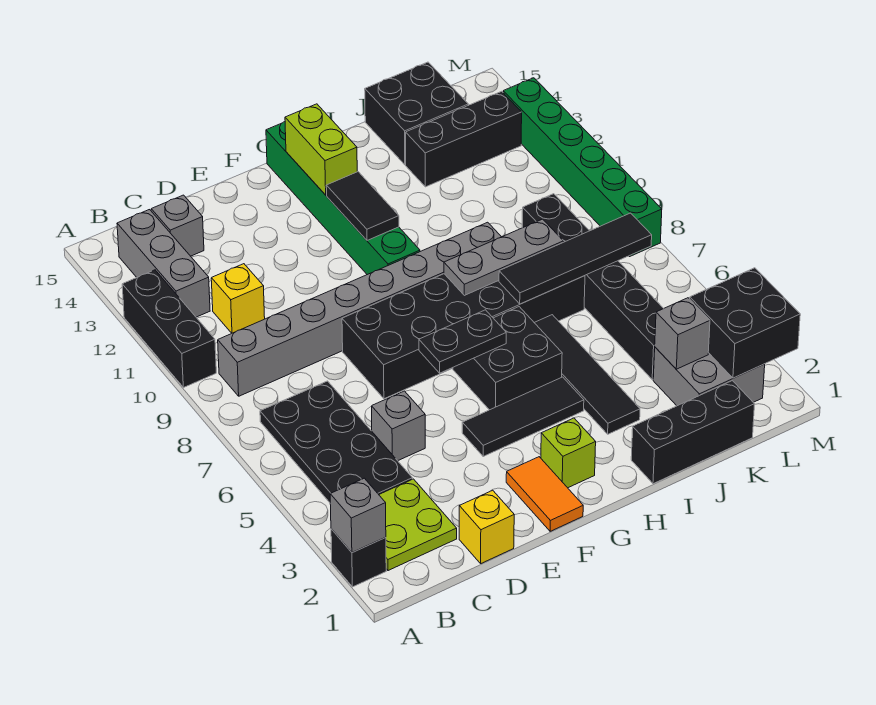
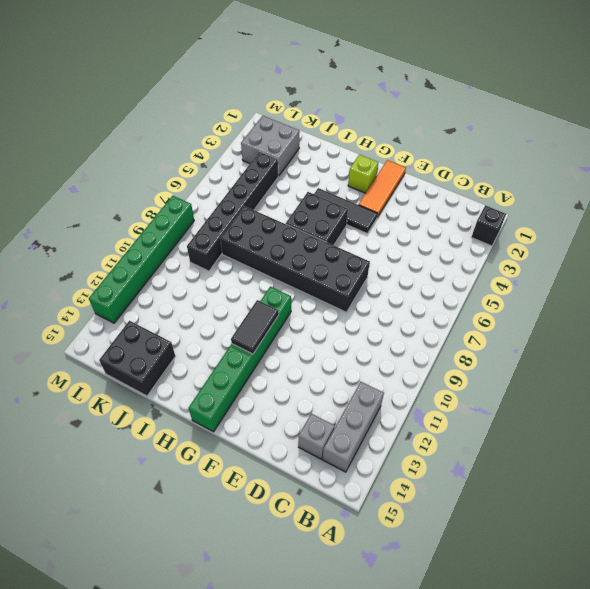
orange 1x3 tile [359,160,406,217] -> orange 1x2 tile [506,457,583,531]
none -> black 1x3 brick [122,270,216,388]
none -> lime 2x2 plate [379,479,457,571]
none -> black 2x4 plate [260,381,412,503]
none -> grey 1x8 brick [218,222,501,396]

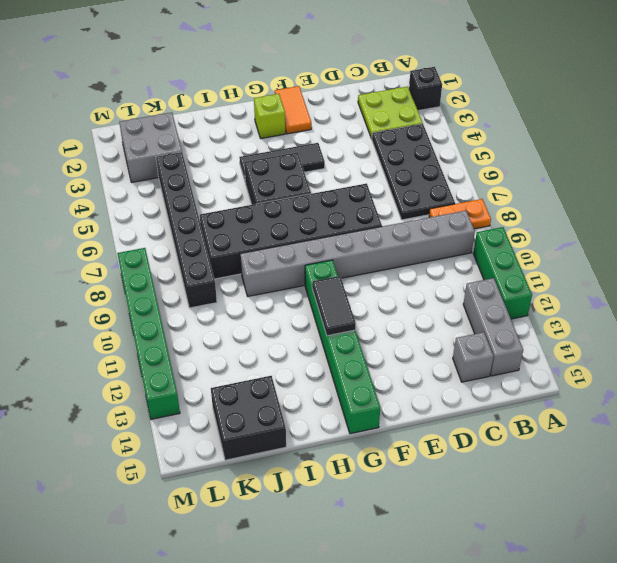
orange 1x2 plate [429,199,491,229] -> none
green 1x3 brick [473,227,532,319] -> black 1x3 brick [122,270,216,388]
none -> yellow 1x1 brick [211,264,265,333]
none -> yellow 1x1 brick [459,490,514,563]
none -> grey 1x1 brick [372,391,425,461]
none -> black 1x3 brick [631,381,755,484]

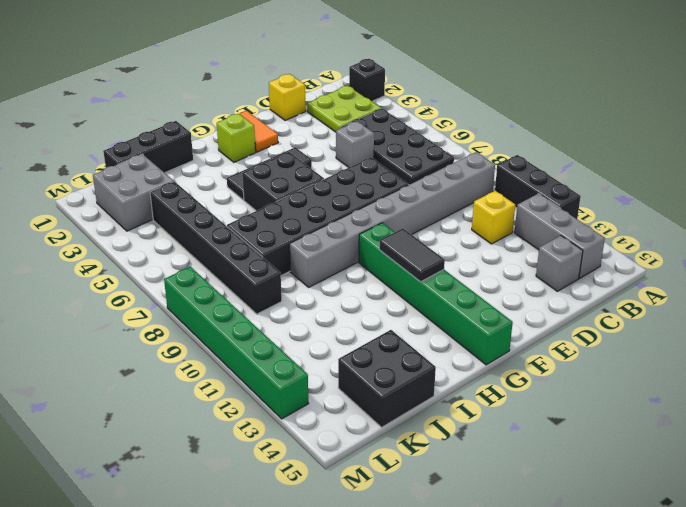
none -> black 1x4 tile [534,315,640,434]
none -> black 1x3 brick [406,91,522,187]
none -> grey 1x1 brick [330,478,386,553]
none -> black 1x2 plate [419,310,506,373]

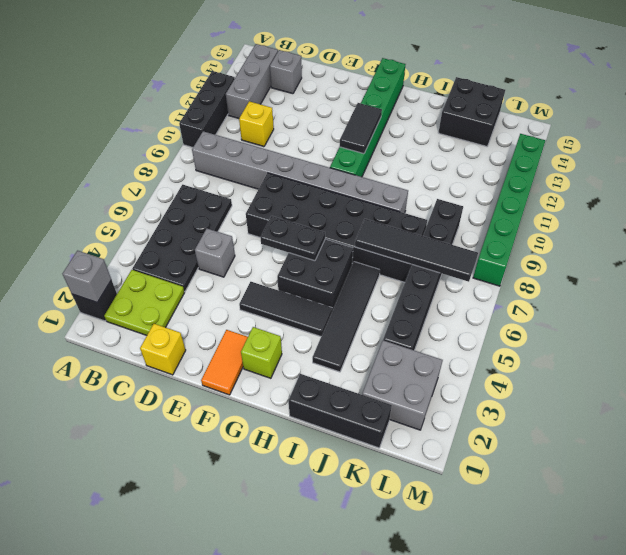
none -> black 1x3 brick [406,91,522,187]
none -> lime 1x2 brick [285,104,357,195]
none -> grey 1x3 plate [444,219,563,295]
none -> grey 1x1 brick [655,298,710,369]

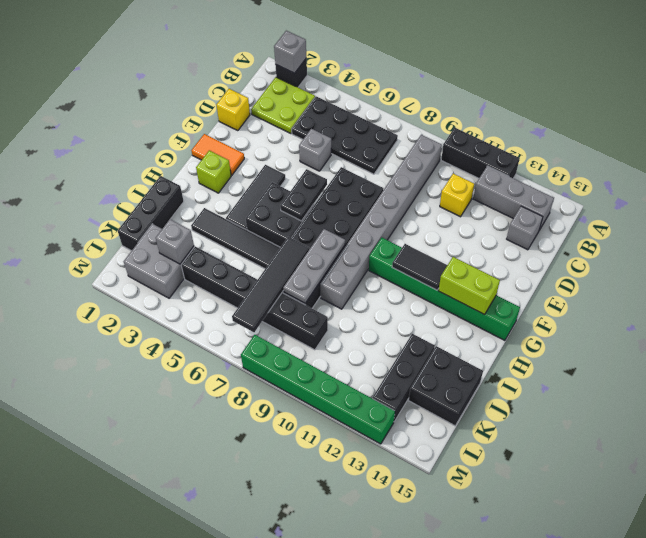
none -> black 2x2 brick [690,268,800,378]

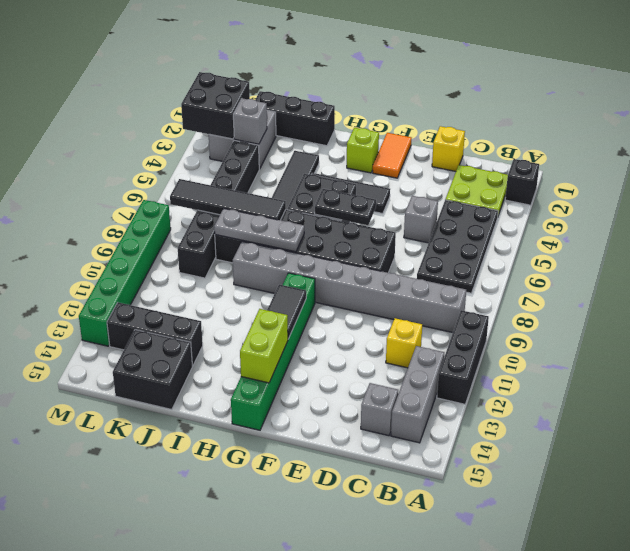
none -> grey 1x1 brick [330,478,386,553]

